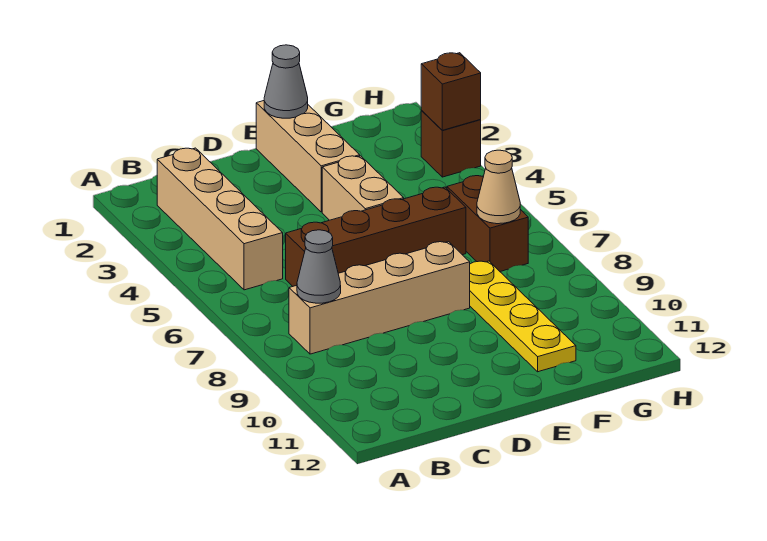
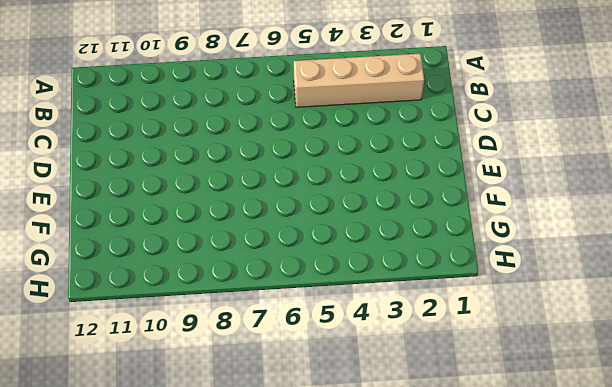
none -> tan 1x4 brick [289,242,470,354]
none -> brown 1x4 brick [286,187,466,286]
none -> tan 1x3 brick [256,101,360,212]

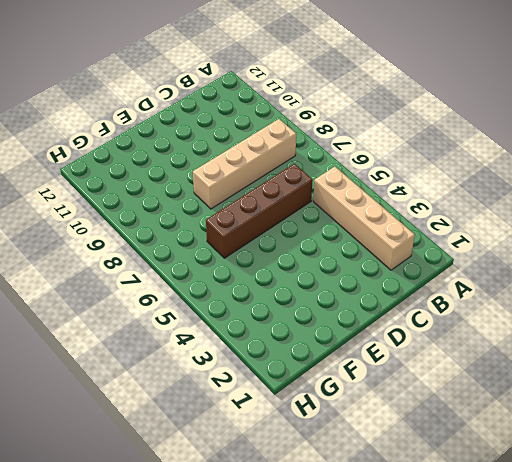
none -> tan 1x3 brick [256,101,360,212]
none -> tan 1x2 brick [322,156,404,220]
none -> yellow 1x4 plate [470,261,576,372]

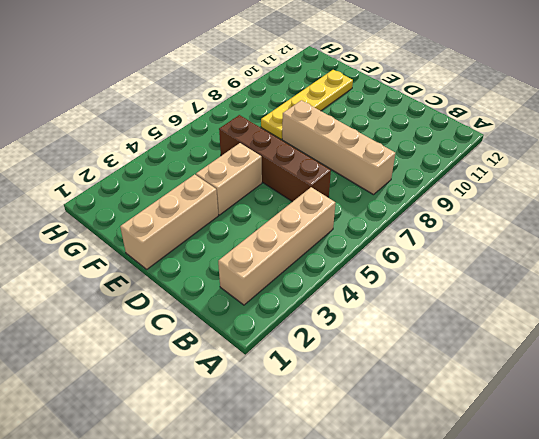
none -> brown 1x2 brick [447,176,528,272]
none -> brown 1x1 brick [421,111,481,177]
none -> grey 1x1 cone [297,230,341,303]

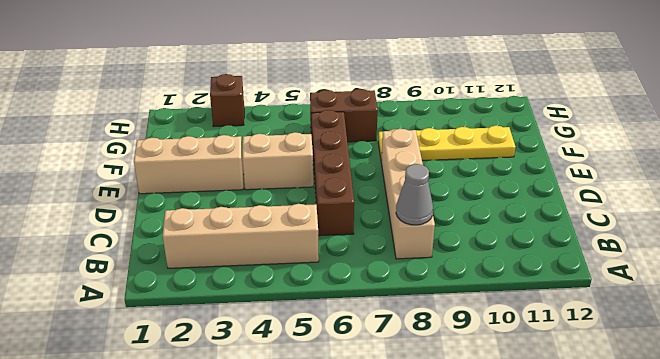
none -> grey 1x1 cone [264,45,308,118]
none -> tan 1x1 cone [477,150,520,224]
none -> brown 1x1 brick [421,53,481,130]

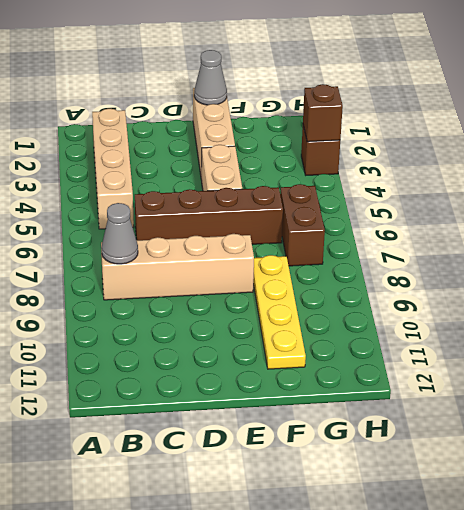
none -> tan 1x1 cone [477,150,520,224]

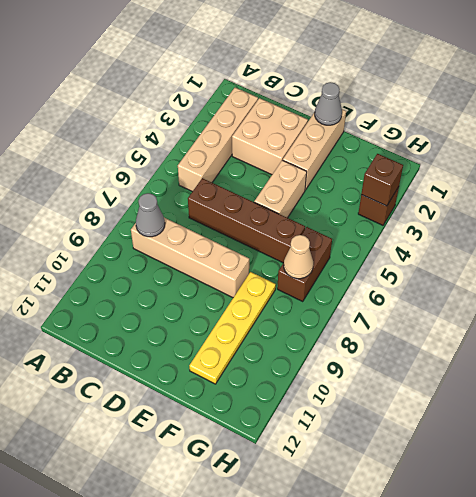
tan 2x2 brick [232,98,308,175] -> none

